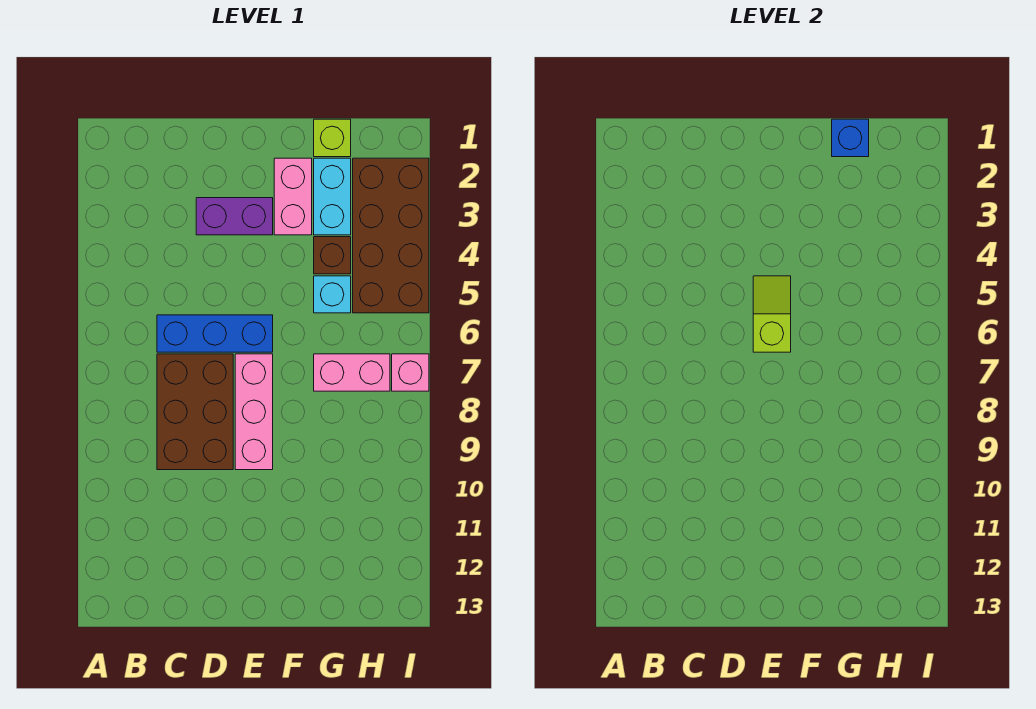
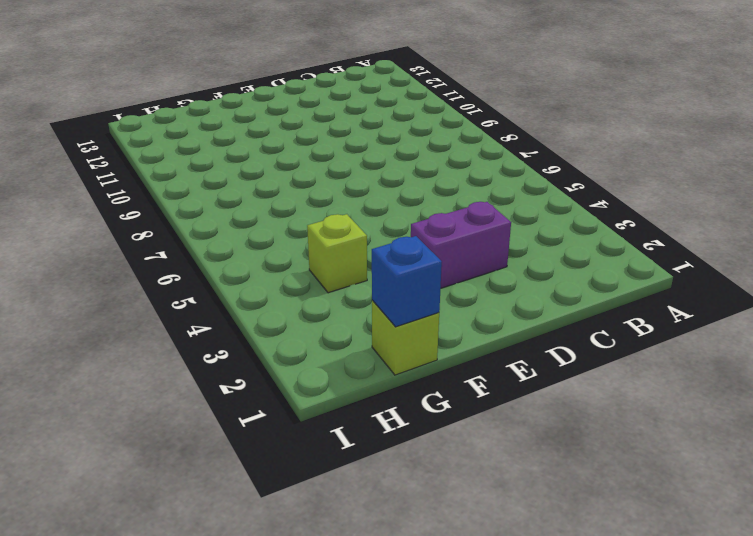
lime 1x1 brick [307,214,367,293] -> brown 1x1 brick [314,237,351,274]
none -> blue 1x3 brick [157,315,273,352]
none -> brown 2x3 brick [157,354,233,470]
none -> pink 1x3 brick [235,354,273,470]

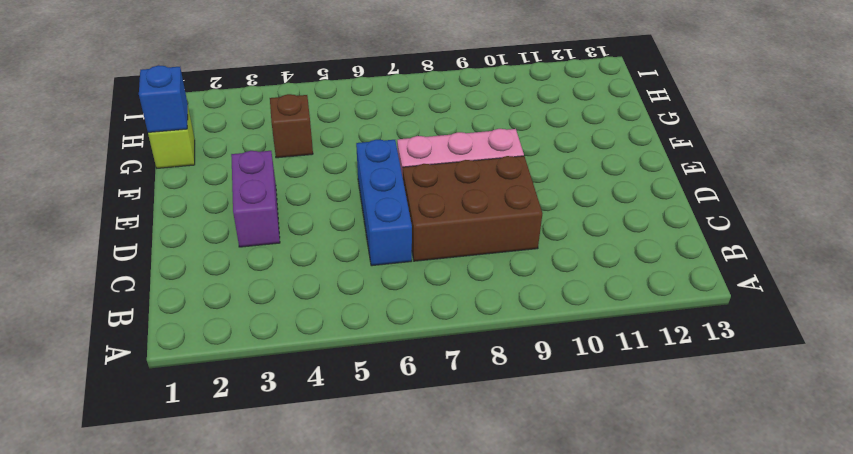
none -> pink 1x2 brick [274,158,312,235]
none -> cyan 1x2 brick [314,158,351,235]
none -> cyan 1x1 brick [314,276,351,313]

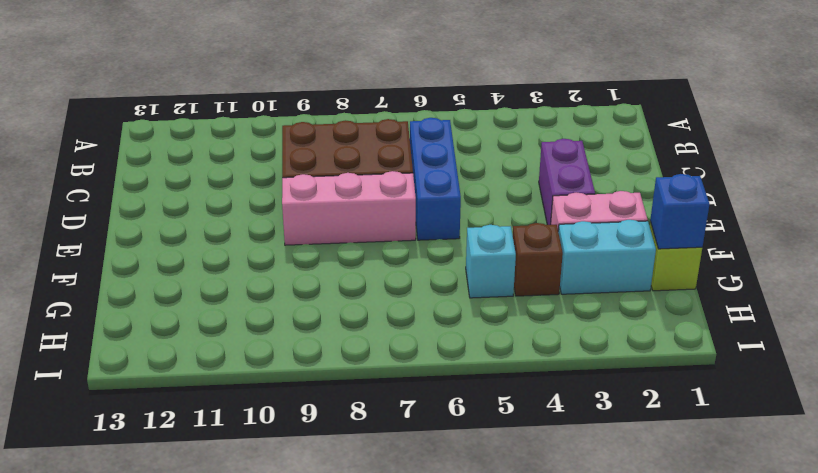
none -> pink 1x2 brick [314,354,390,391]
none -> brown 2x4 brick [353,158,429,313]
none -> pink 1x1 brick [392,354,429,391]

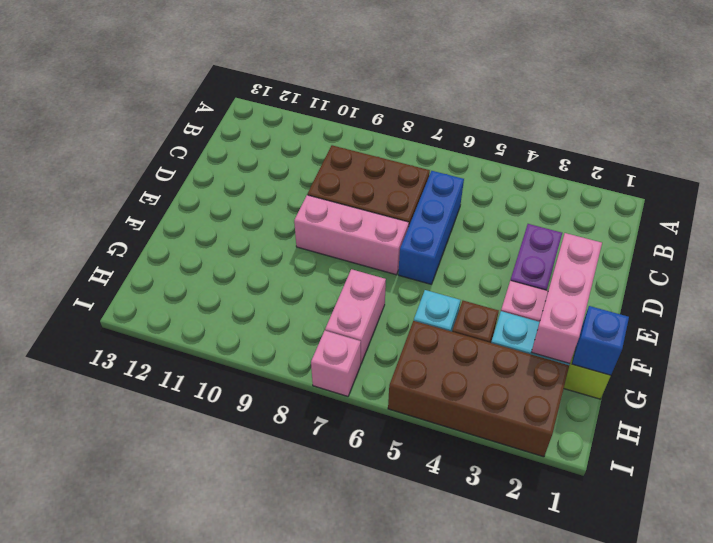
pink 1x3 brick [531,233,602,364] -> none
none -> lime 1x2 slope [753,276,791,352]

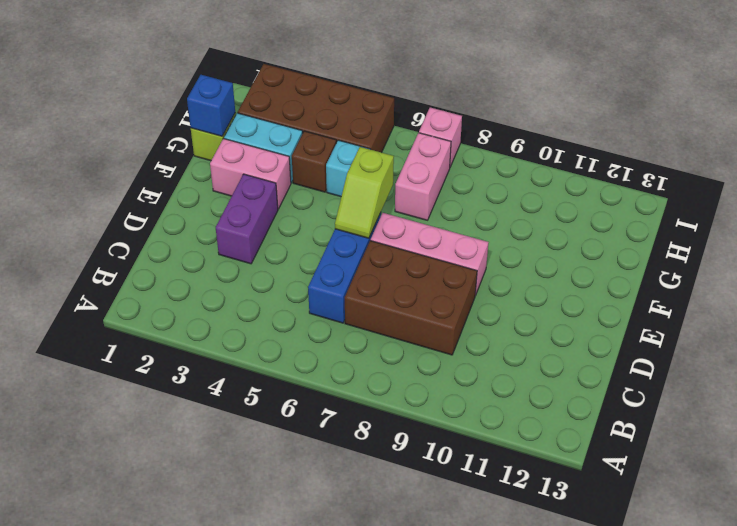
lime 1x2 slope [335,147,394,238] -> lime 1x2 slope turned to [753,276,791,352]

